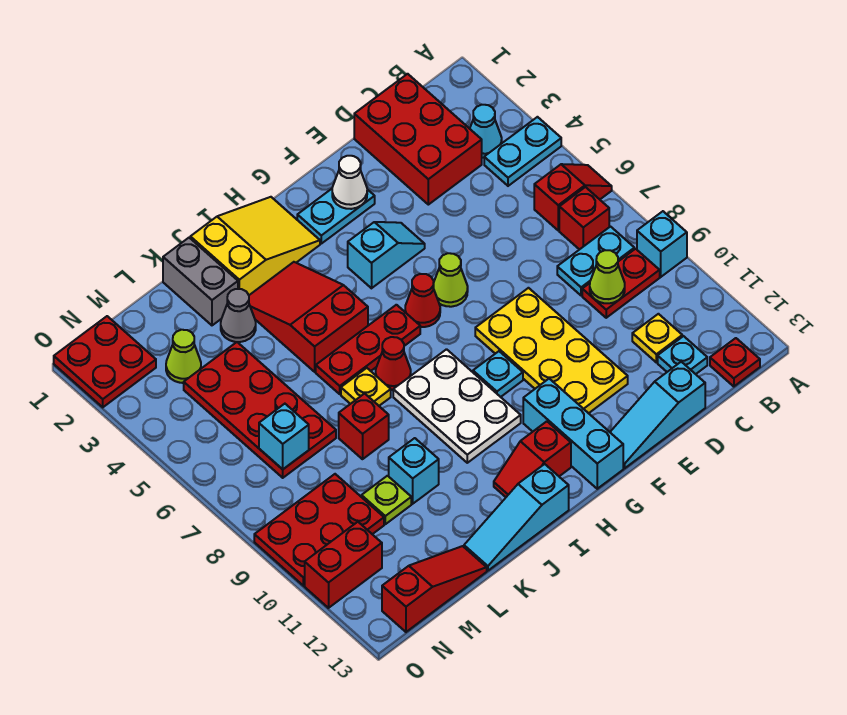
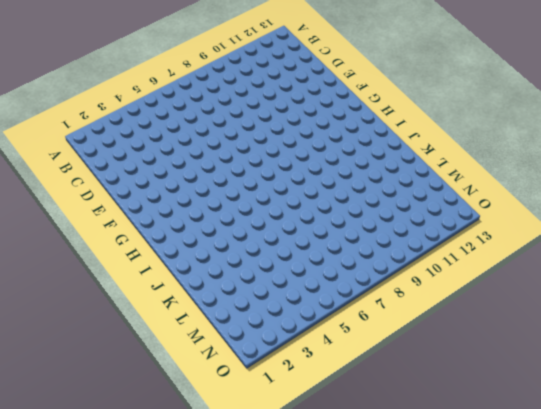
none -> cyan 1x2 plate [484,117,561,186]
none -> red 1x2 slope [534,164,612,230]
none -> cyan 1x1 brick [637,211,687,277]
none -> cyan 1x1 cone [470,105,502,158]

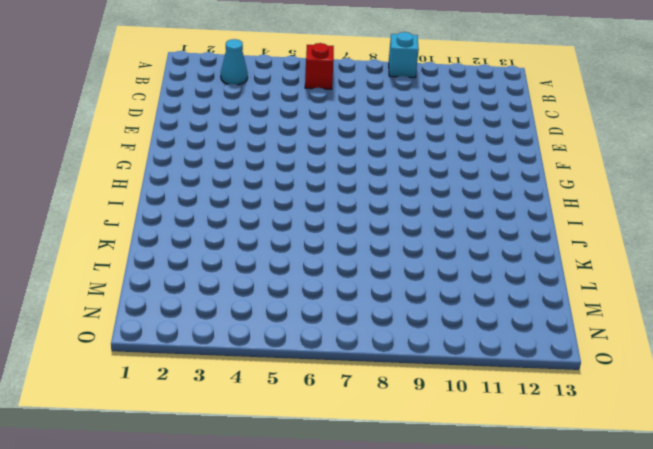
none -> cyan 1x2 plate [484,117,561,186]
none -> red 1x1 brick [559,187,609,250]
none -> cyan 1x2 plate [557,227,634,296]
none -> red 1x2 plate [582,249,660,318]

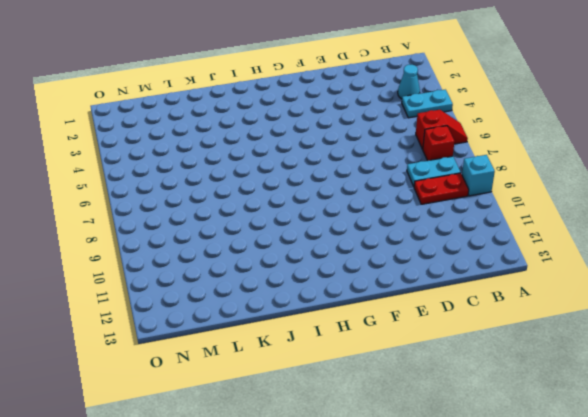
none -> red 1x1 plate [710,338,760,387]
none -> red 2x3 brick [354,74,482,205]
none -> yellow 1x1 plate [632,314,682,362]
none -> cyan 1x1 plate [658,336,707,374]

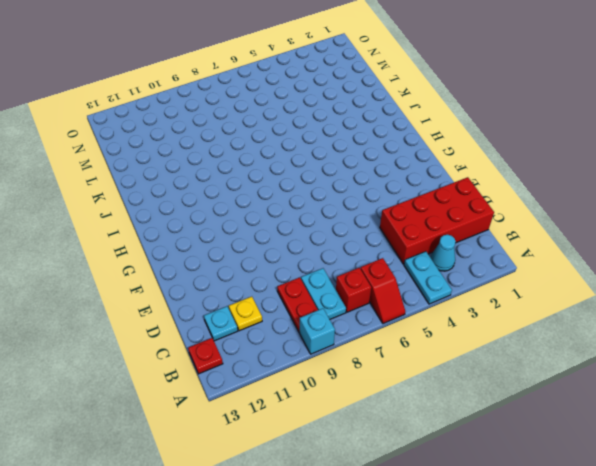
red 2x4 brick [380,177,494,264] -> red 2x3 brick [354,74,482,205]
none -> cyan 1x3 slope [610,362,705,468]
none -> yellow 2x4 plate [475,288,628,413]
none -> cyan 1x2 plate [297,189,375,244]
none -> cyan 1x2 slope [348,222,425,288]

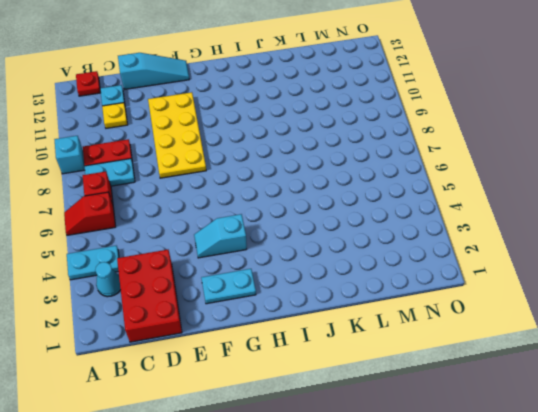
none -> lime 1x1 cone [433,253,468,307]
none -> red 1x1 cone [405,274,440,327]
none -> cyan 1x1 plate [473,351,523,397]
none -> cyan 1x3 brick [523,379,623,489]

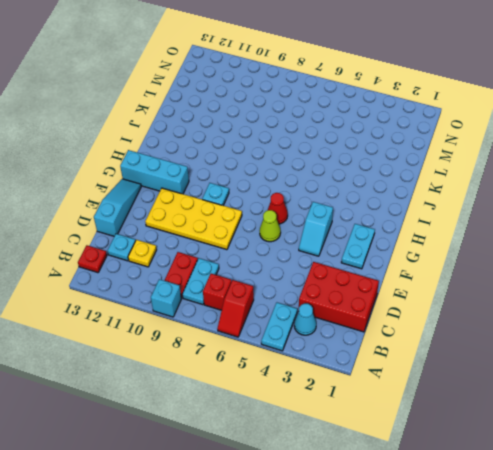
none -> yellow 2x3 slope [190,197,320,295]
none -> red 1x3 plate [316,305,420,394]
none -> white 2x3 plate [393,349,521,463]
none -> red 1x2 slope [494,421,571,497]

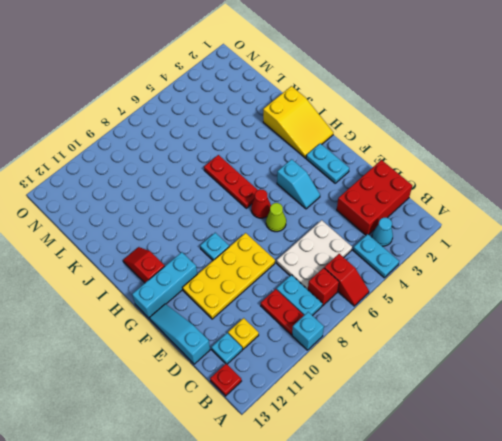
white 2x3 plate [277,220,352,290] -> white 2x3 plate moved to [393,349,521,463]
none -> red 2x3 slope [249,262,368,372]
none -> red 1x1 cone [376,337,411,390]
none -> cyan 1x3 slope [464,464,569,571]
none -> yellow 1x1 plate [341,368,391,406]

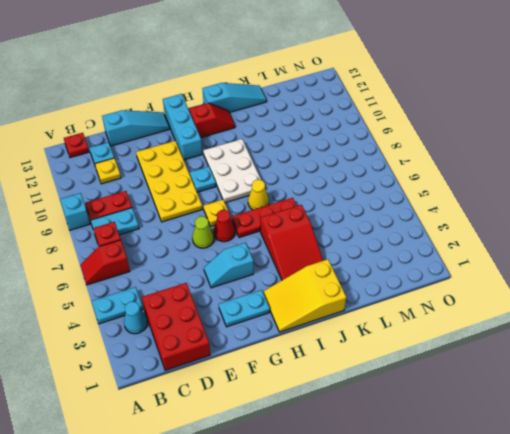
yellow 1x1 plate [204,200,228,226] -> yellow 1x1 plate moved to [341,368,391,406]
yellow 1x1 cone [248,180,269,210] -> red 1x1 cone [376,337,411,390]
none -> grey 1x2 brick [163,238,238,325]
none -> grey 1x1 cone [221,289,256,342]
none -> red 1x1 brick [339,393,389,459]
none -> cyan 1x1 brick [389,438,439,504]

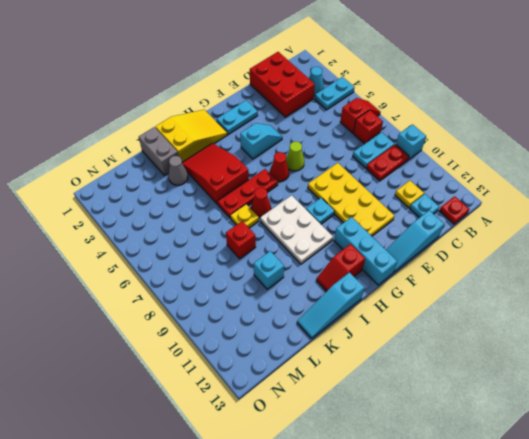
none -> red 2x4 plate [184,342,336,478]
none -> lime 1x1 plate [362,476,411,524]
none -> red 1x3 slope [382,546,487,632]
none -> lime 1x1 cone [166,330,201,383]

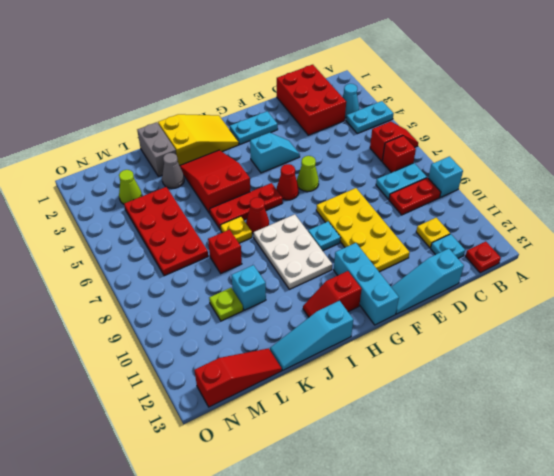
none -> red 2x3 plate [254,474,384,586]
none -> red 2x2 plate [54,316,156,407]
none -> red 1x2 brick [305,522,382,608]
none -> lime 1x1 cone [590,250,625,303]

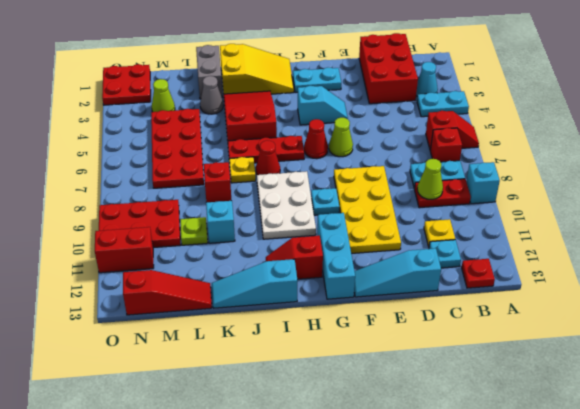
none -> white 1x1 cone [332,156,367,209]
none -> cyan 1x1 brick [259,404,309,469]

